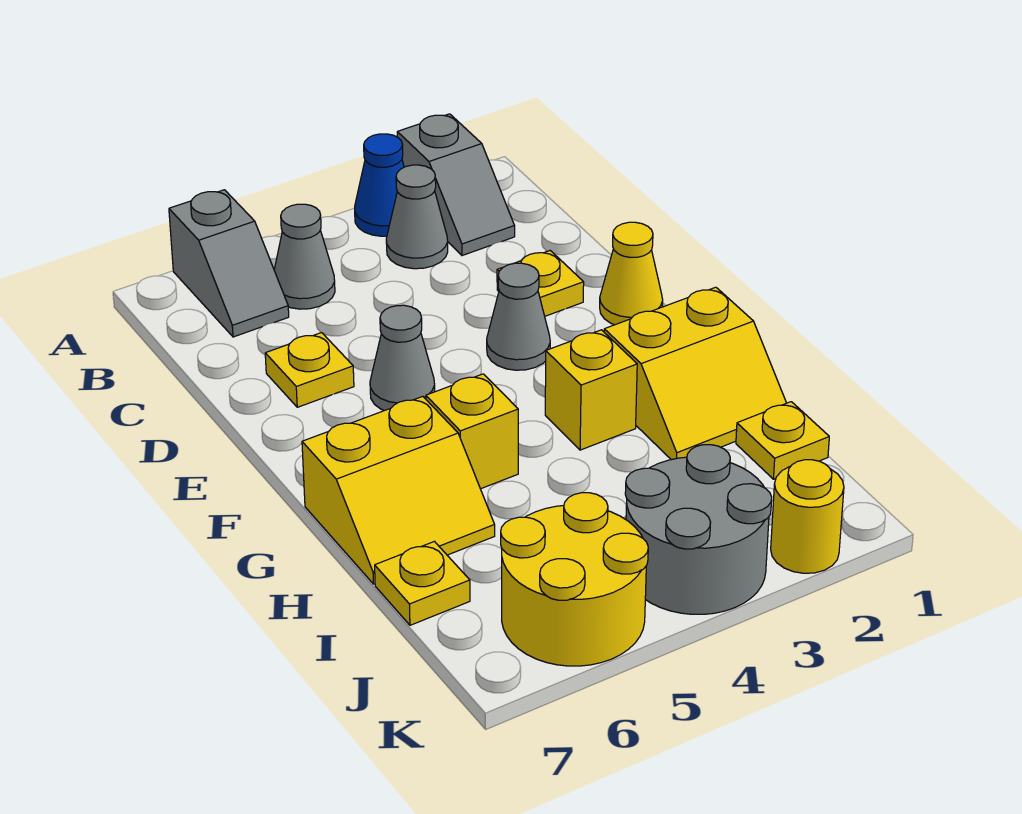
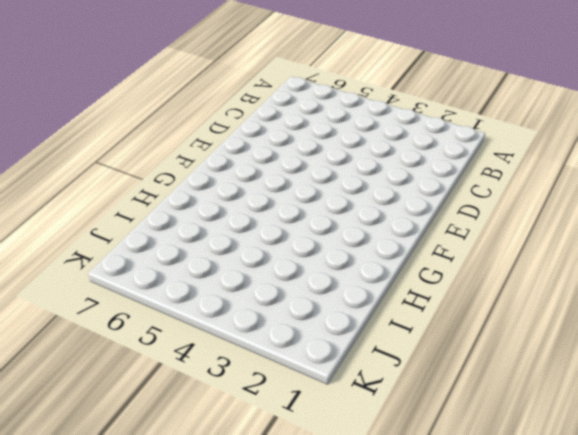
none -> grey 1x2 slope [397,114,515,256]
none -> blue 1x1 cone [355,134,404,236]
none -> grey 1x2 slope [169,190,289,337]

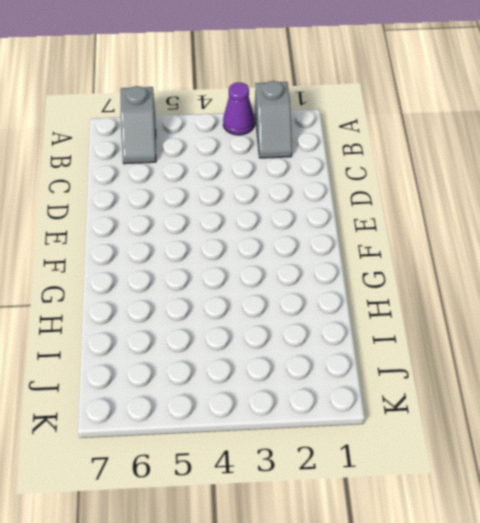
purple 1x1 cone [223,82,255,135] -> blue 1x1 cone [355,134,404,236]
none -> grey 1x1 cone [386,165,448,269]
none -> grey 1x1 cone [274,204,335,309]
none -> yellow 1x1 plate [497,251,584,316]

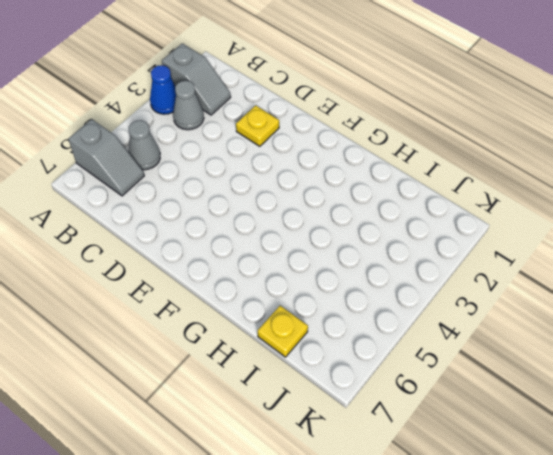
none -> yellow 1x1 plate [265,333,354,407]
none -> yellow 1x1 cone [600,222,663,325]
none -> grey 1x1 cone [487,263,550,370]

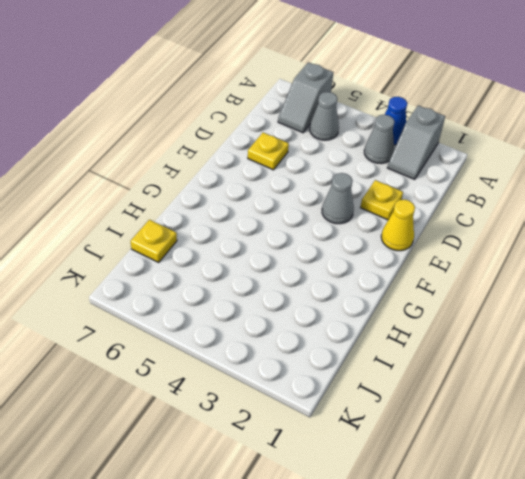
none -> grey 1x1 cone [370,305,435,411]
none -> yellow 2x2 slope [604,287,786,460]
none -> yellow 1x1 brick [545,330,637,450]

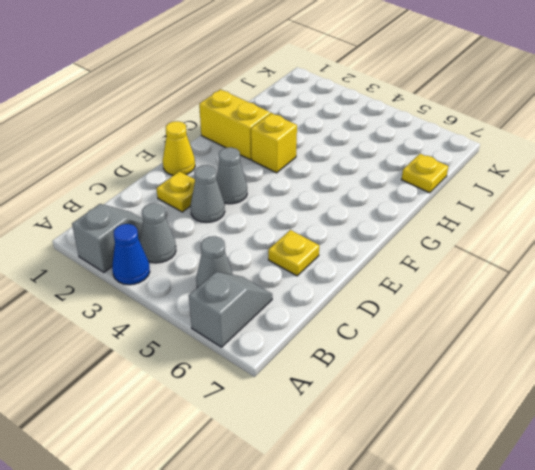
grey 1x1 cone [190,165,225,223] -> grey 1x1 cone moved to [370,305,435,411]
none -> yellow 1x1 brick [426,374,518,489]
none -> yellow 2x2 slope [302,396,495,584]
none -> yellow 1x1 plate [736,402,829,479]

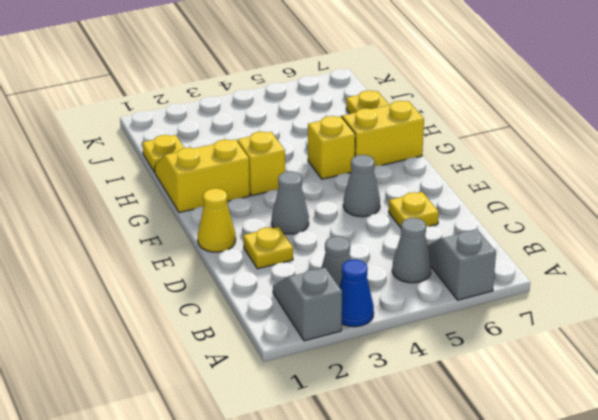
none -> grey 2x2 round brick [625,445,772,614]
none -> yellow 2x2 round brick [501,493,648,666]
none -> yellow 1x1 round brick [771,460,844,573]

